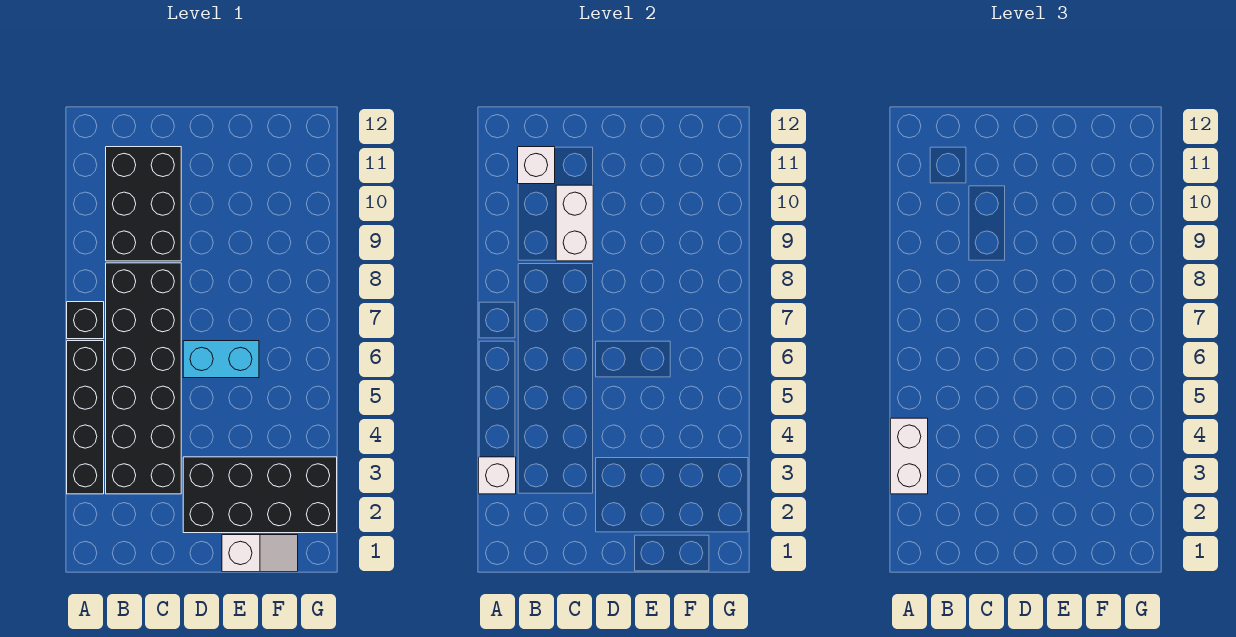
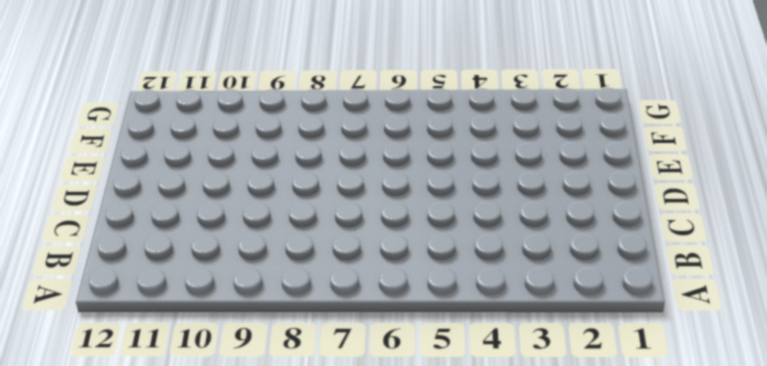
none -> black 1x4 brick [67,341,104,494]
none -> black 1x1 brick [67,302,104,339]

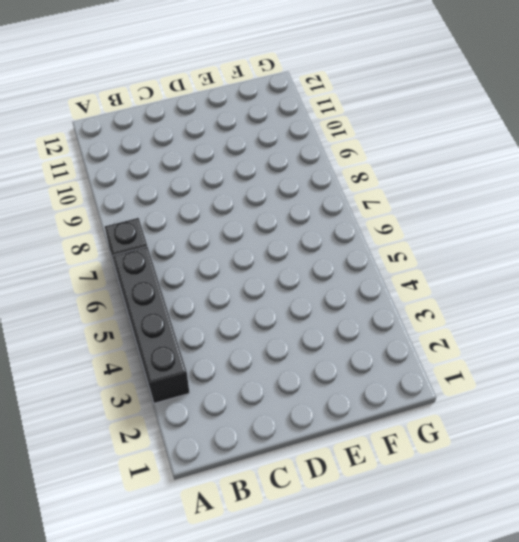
none -> black 2x6 brick [106,263,181,494]
none -> black 2x3 brick [106,147,181,261]

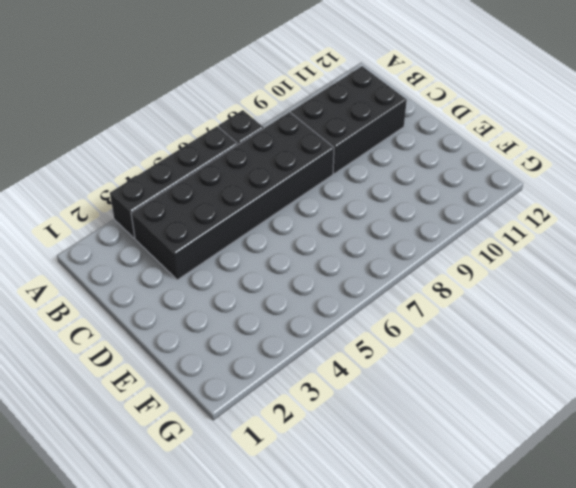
none -> black 2x4 brick [183,457,337,533]
none -> cyan 1x2 brick [183,341,259,378]

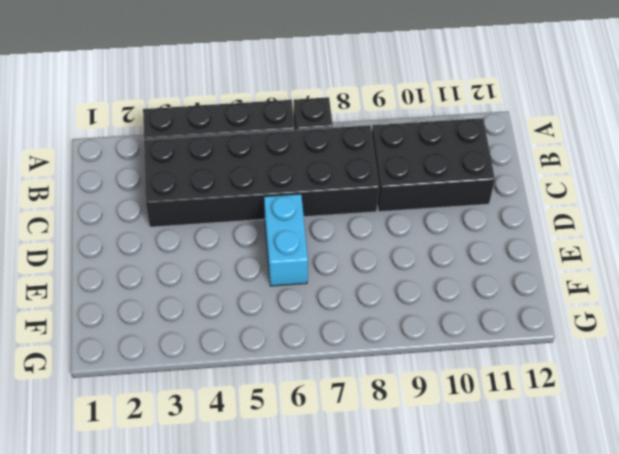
none -> black 2x4 brick [183,457,337,533]
none -> white 1x2 slope [222,535,298,572]

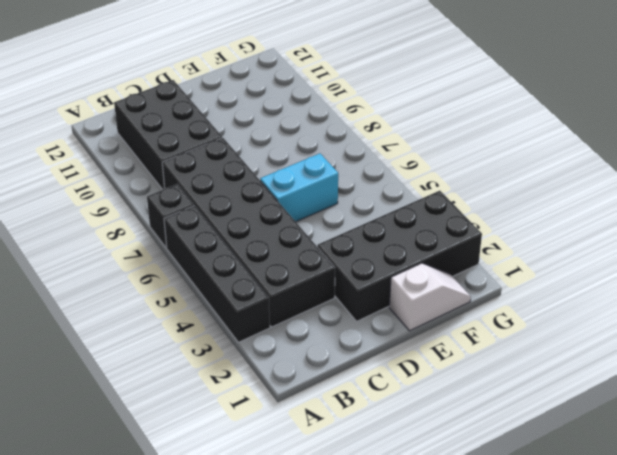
none -> white 1x1 brick [479,457,516,494]
none -> white 1x1 brick [518,147,555,184]

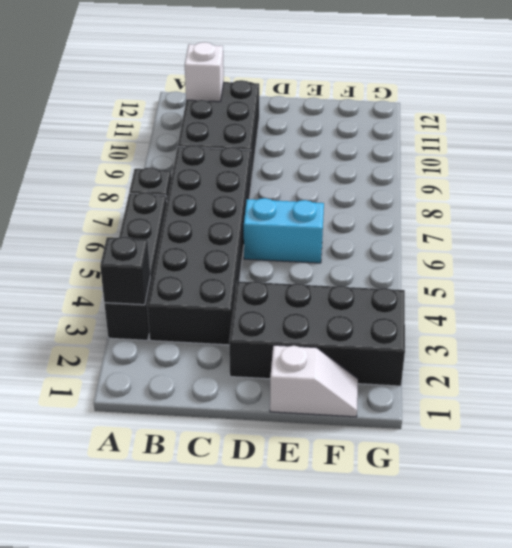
black 1x1 brick [100,236,150,305] -> white 1x1 brick [479,457,516,494]
none -> white 1x2 brick [556,185,593,261]
none -> white 1x2 brick [891,418,928,494]

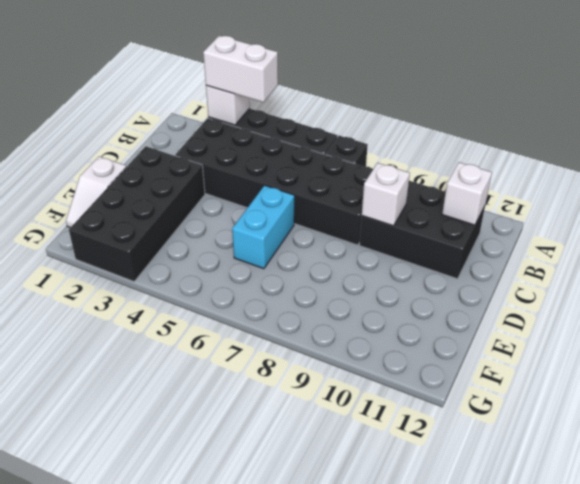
white 1x1 brick [362,163,410,226] -> white 1x2 brick [556,185,593,261]

